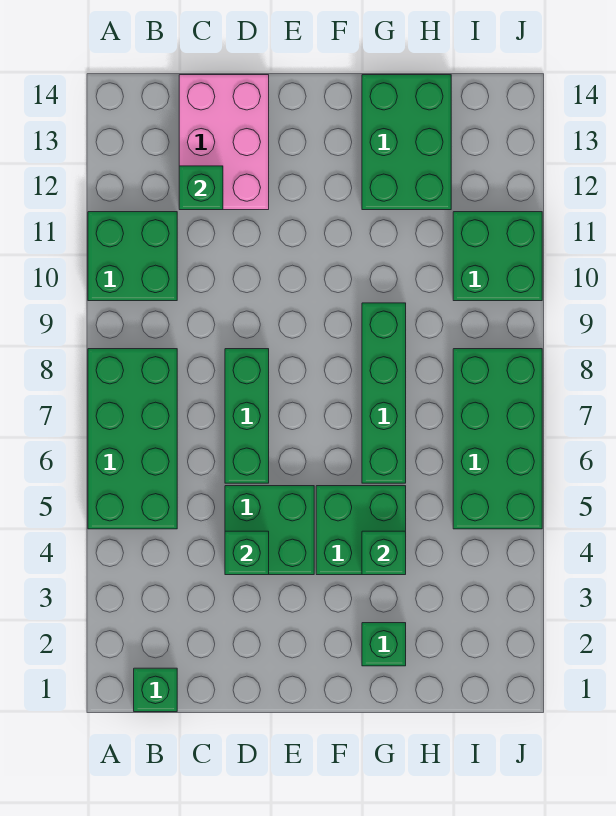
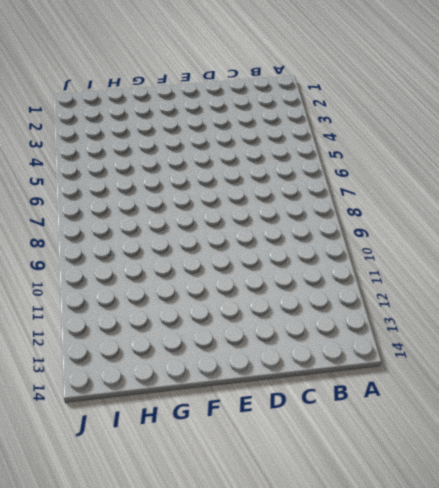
none -> green 2x4 brick [88,349,177,529]
none -> green 2x2 brick [88,212,177,301]
none -> green 1x1 brick [134,668,177,712]

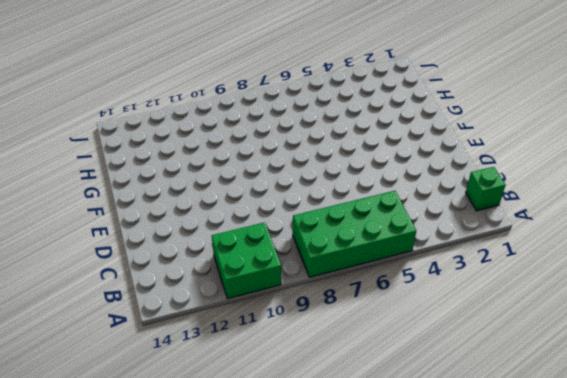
none -> pink 2x3 brick [179,75,269,210]
none -> green 2x2 brick [225,486,314,575]
none -> green 1x3 brick [225,349,269,483]

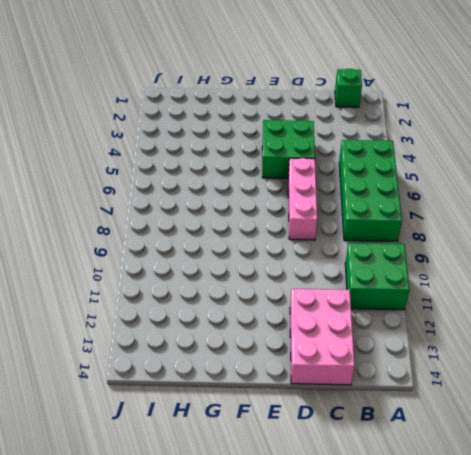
pink 1x3 brick [288,158,317,240] -> green 1x3 brick [225,349,269,483]
none -> green 2x2 brick [316,486,406,575]
none -> green 1x1 brick [362,623,406,666]
none -> green 1x4 brick [362,303,406,483]

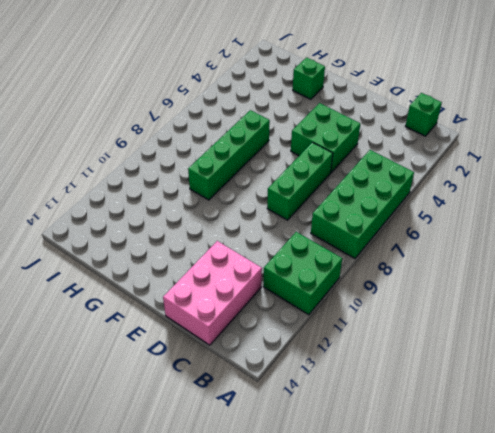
none -> green 2x2 brick [316,486,406,575]
none -> green 2x3 brick [362,75,451,210]
none -> green 2x4 brick [453,349,542,529]

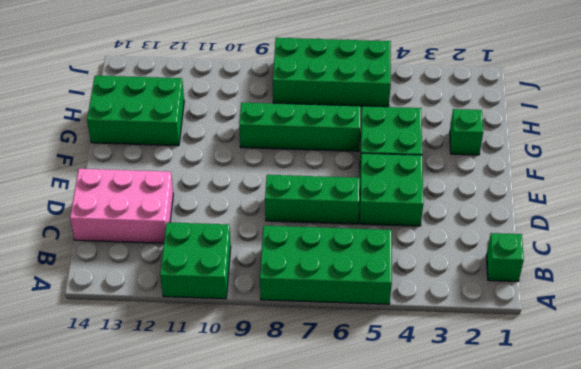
none -> green 2x2 brick [453,212,542,301]
none -> green 1x1 brick [179,166,223,210]
none -> green 1x1 brick [225,531,269,575]

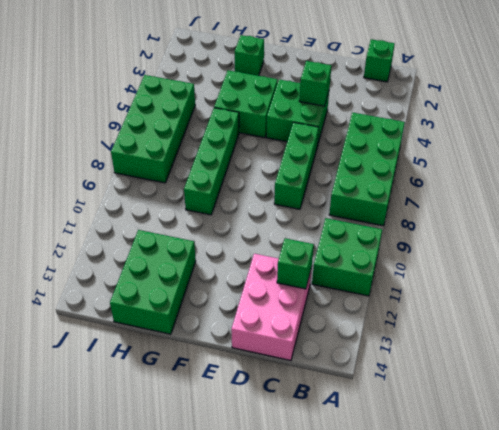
none -> green 2x2 brick [453,212,542,301]
none -> green 1x1 brick [362,531,406,575]

